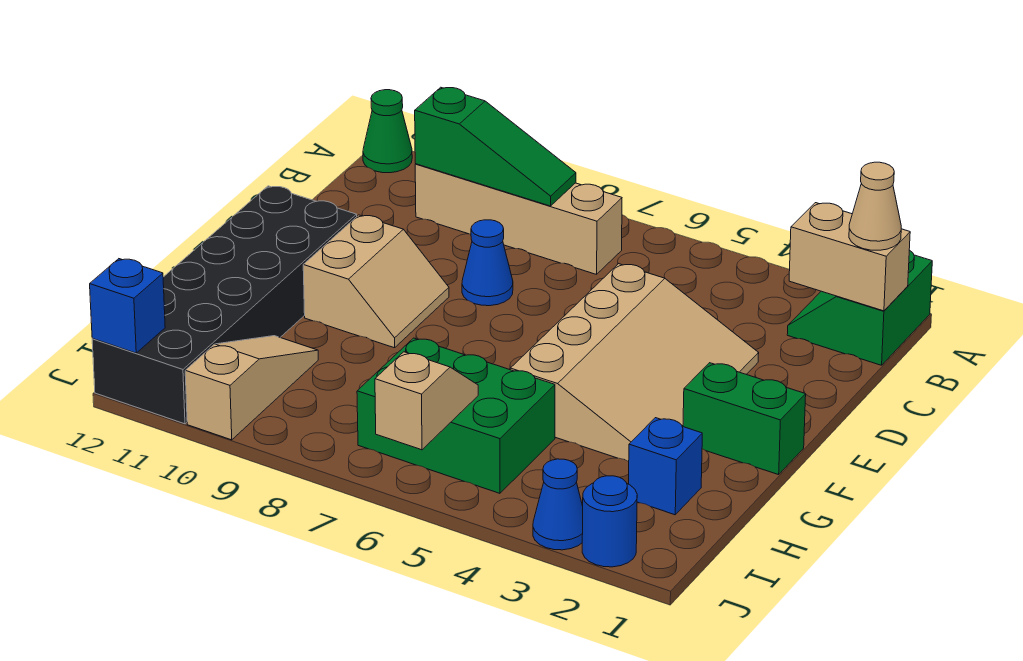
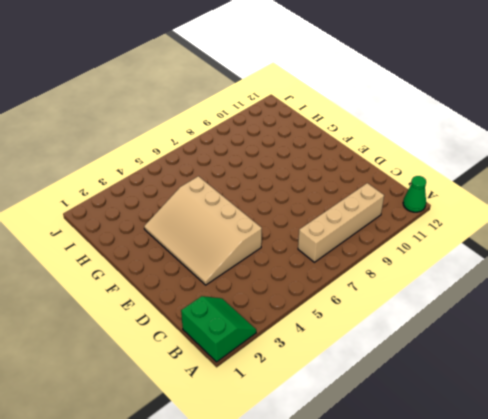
none -> blue 1x1 cone [462,220,513,306]
none -> tan 2x2 slope [303,215,449,348]
none -> black 2x6 brick [92,186,357,424]

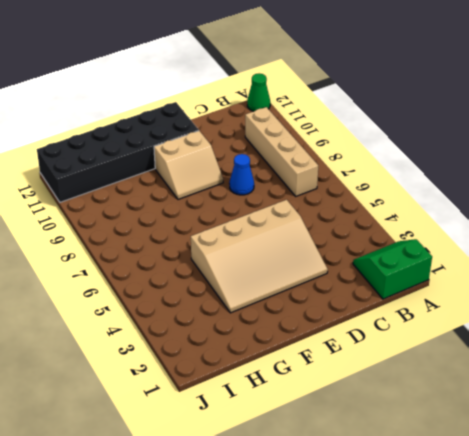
none -> green 1x2 brick [683,363,806,475]
none -> blue 1x1 brick [629,418,702,515]
none -> green 2x3 brick [357,338,555,493]

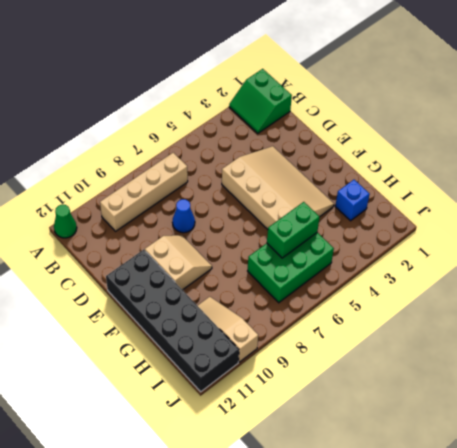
green 1x2 brick [267,202,320,258] -> green 1x2 brick moved to [683,363,806,475]
none -> blue 1x1 round brick [582,476,637,567]
none -> blue 1x1 cone [533,459,583,550]
none -> tan 1x2 brick [789,203,910,311]

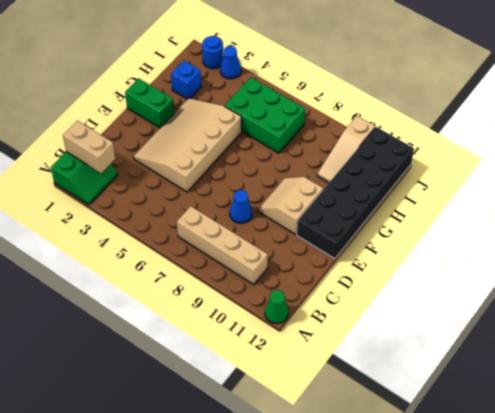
none -> green 1x3 slope [415,87,576,206]
none -> tan 1x2 slope [375,352,478,450]
none -> blue 1x1 brick [90,259,165,353]

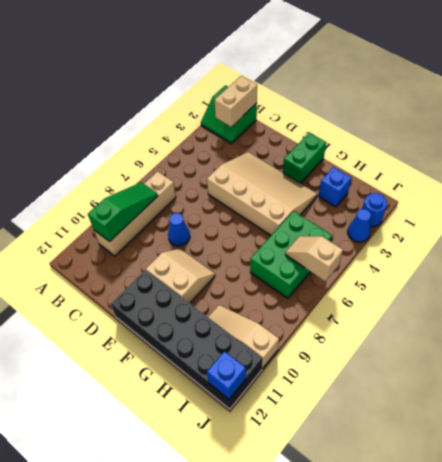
none -> green 1x1 cone [363,90,412,173]
none -> tan 1x1 cone [849,162,901,250]

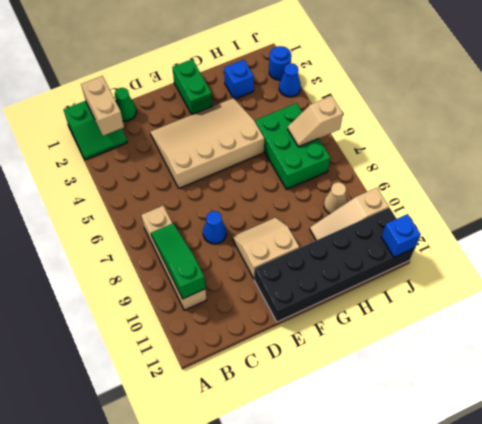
green 1x1 cone [115,88,136,121] -> green 1x1 cone moved to [363,90,412,173]
tan 1x1 cone [324,182,347,214] -> tan 1x1 cone moved to [849,162,901,250]

